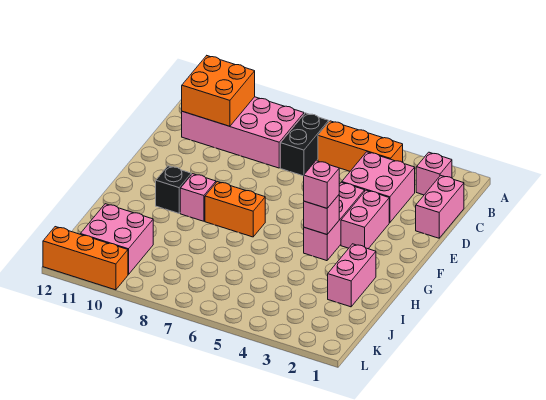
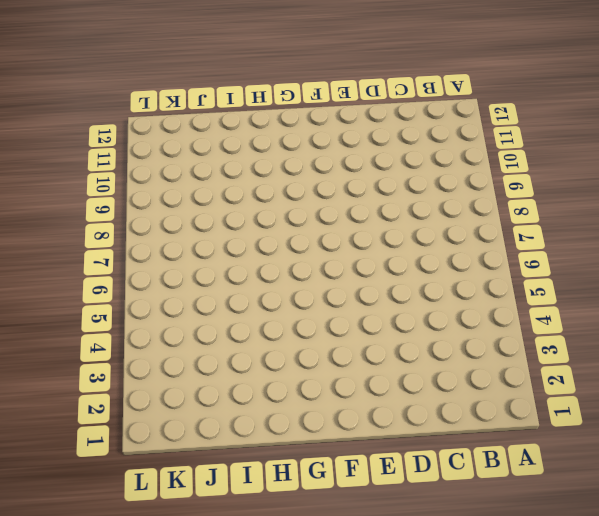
none -> pink 1x1 brick [416,152,452,195]
none -> orange 1x3 brick [318,121,403,171]
none -> black 1x2 brick [280,113,329,176]

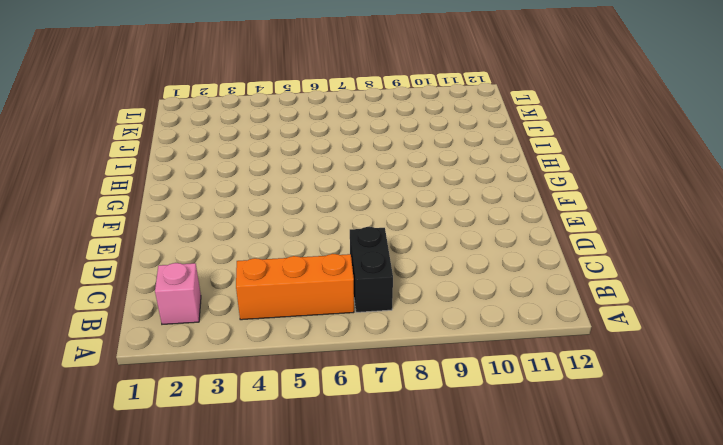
none -> pink 2x4 brick [182,97,304,168]
none -> pink 1x2 brick [416,175,464,238]
none -> pink 2x2 brick [342,152,415,223]

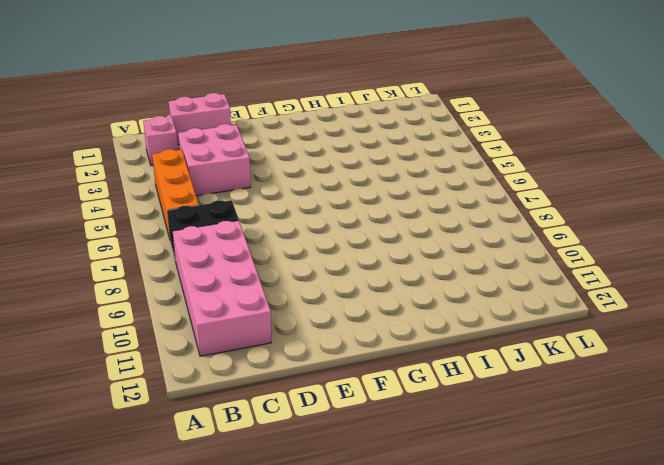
none -> pink 1x2 brick [341,190,389,249]
none -> pink 1x3 brick [304,182,365,261]
none -> orange 1x2 brick [205,182,265,237]

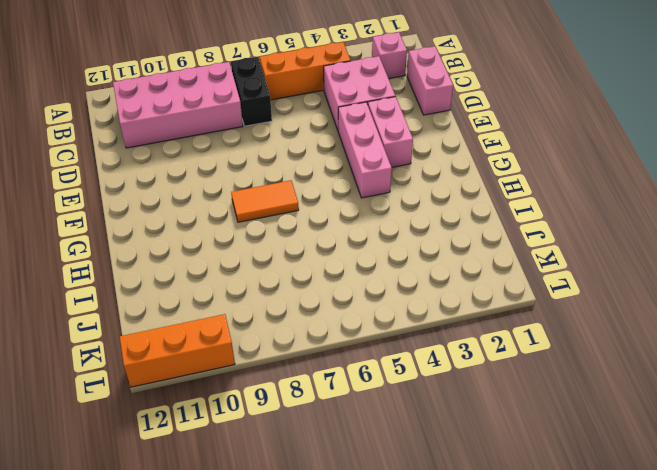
orange 1x2 tile [231,180,299,222] -> orange 1x2 brick [205,182,265,237]
none -> pink 1x1 brick [180,174,216,221]
none -> black 1x1 brick [156,166,191,213]
none -> pink 1x2 brick [328,244,376,307]

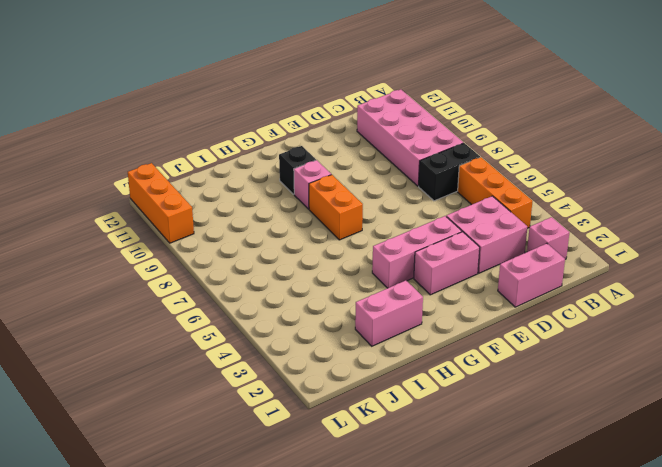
none -> pink 2x2 brick [81,204,153,275]
none -> orange 2x2 brick [182,56,255,126]
none -> pink 1x1 brick [304,195,339,234]

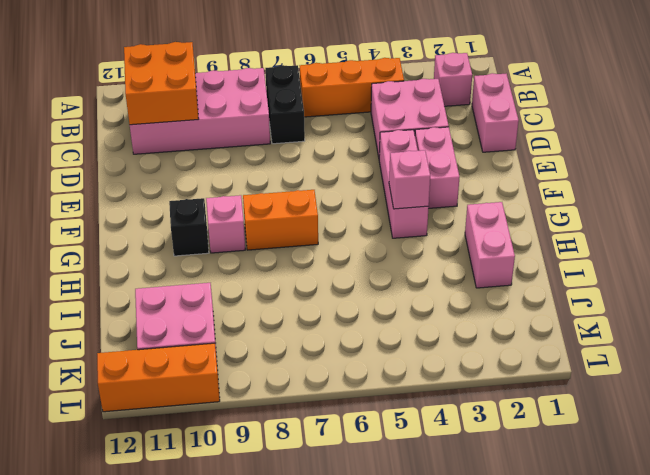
none -> pink 1x1 brick [304,161,339,208]

